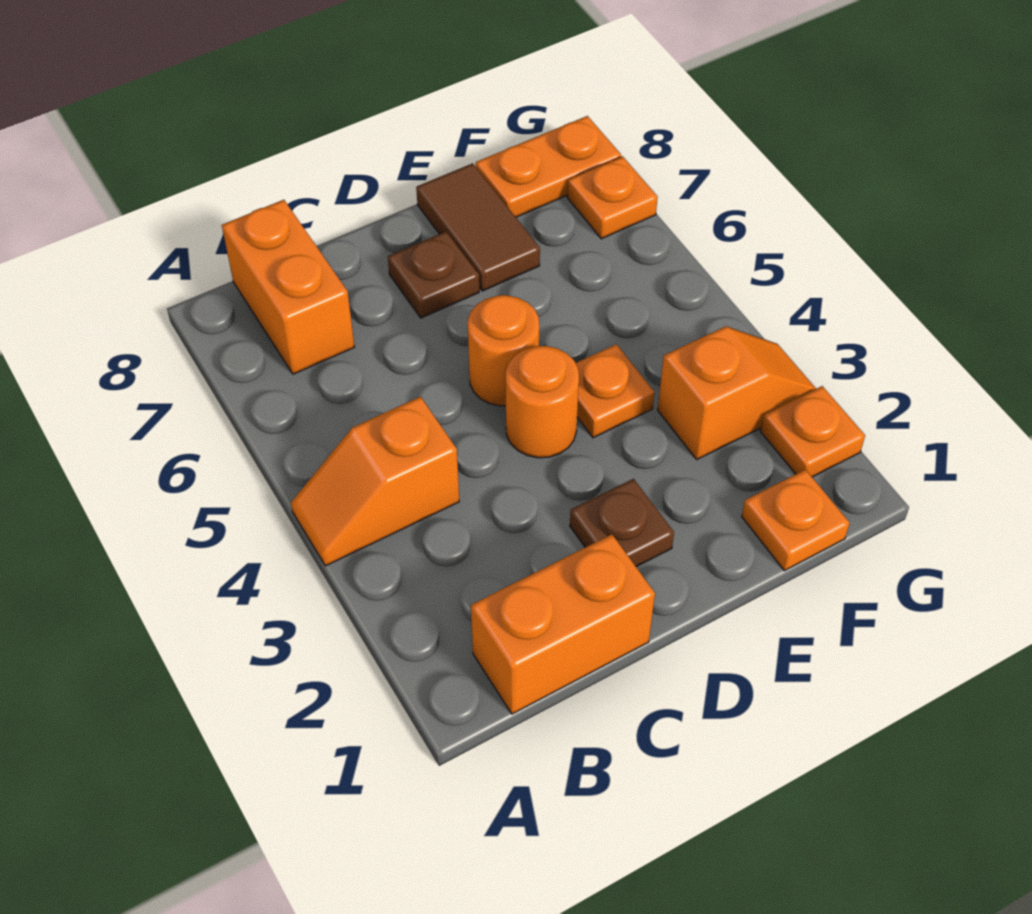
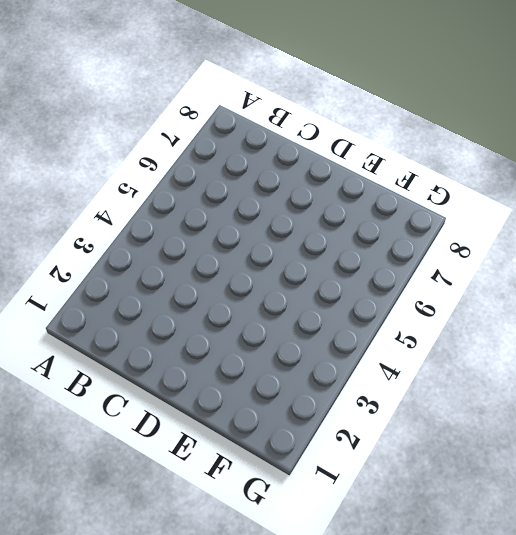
none -> orange 1x2 slope [291,397,459,566]
none -> orange 1x2 brick [471,534,655,714]
none -> orange 1x2 brick [222,200,354,374]

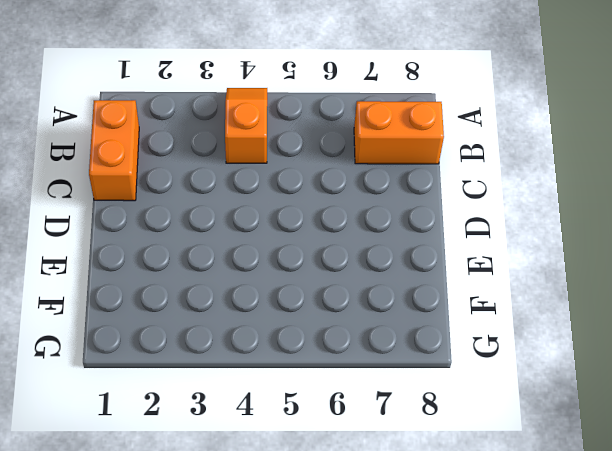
none -> brown 1x1 plate [570,479,674,567]
none -> orange 1x1 round brick [506,346,579,458]
none -> orange 1x1 round brick [468,295,539,406]

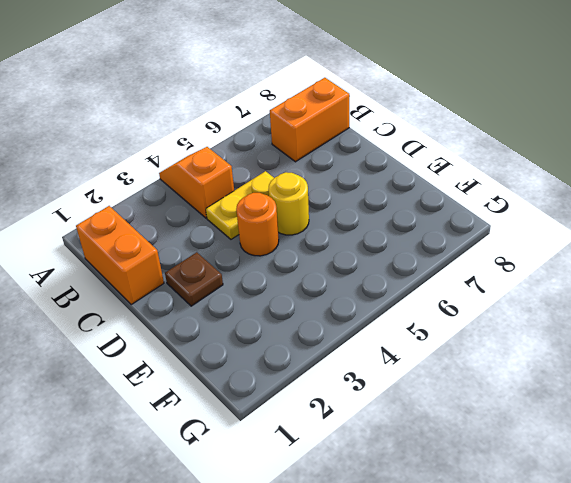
yellow 1x2 plate [206,171,274,239] -> none
yellow 1x1 round brick [269,172,309,235] -> orange 1x1 round brick [468,295,539,406]
none -> brown 1x1 plate [388,232,479,318]
none -> orange 1x1 plate [576,344,654,438]
none -> brown 1x2 tile [416,163,540,291]

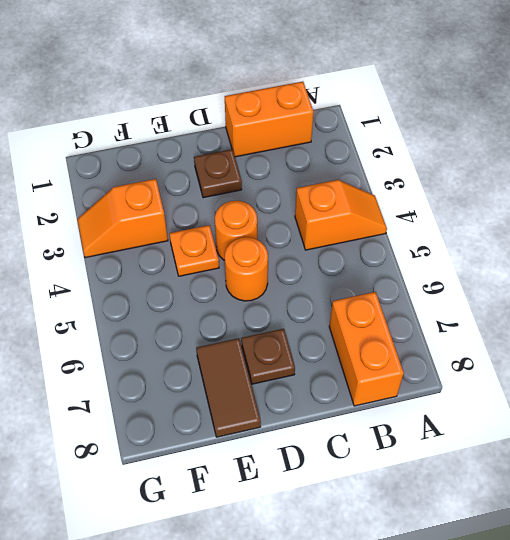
none -> orange 1x1 plate [742,469,850,571]
none -> orange 1x2 plate [476,116,621,217]
none -> orange 1x1 plate [761,386,865,477]

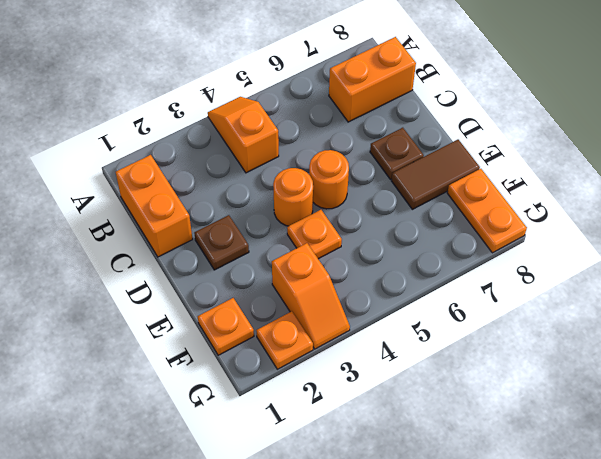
none -> orange 1x1 plate [567,156,658,239]

